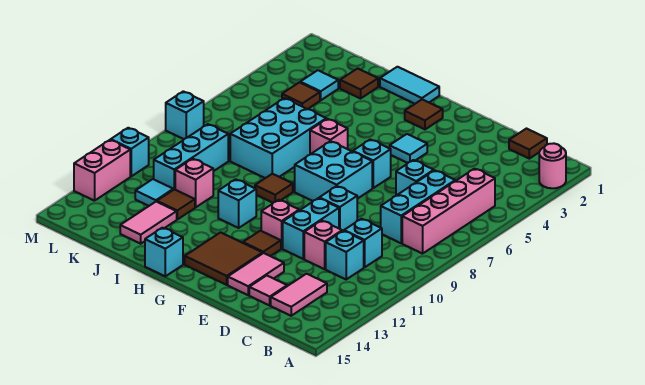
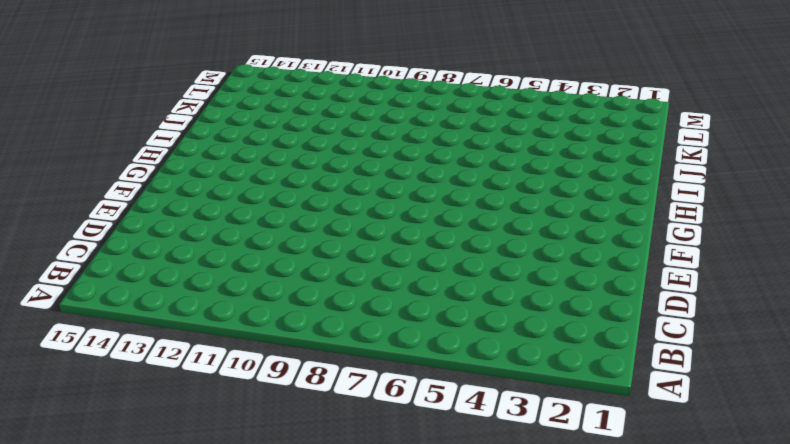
none -> pink 1x1 round brick [539,143,566,188]
none -> pink 1x4 brick [402,169,495,254]
none -> brown 1x1 tile [509,129,547,159]
none -> cyan 1x3 brick [381,170,455,243]

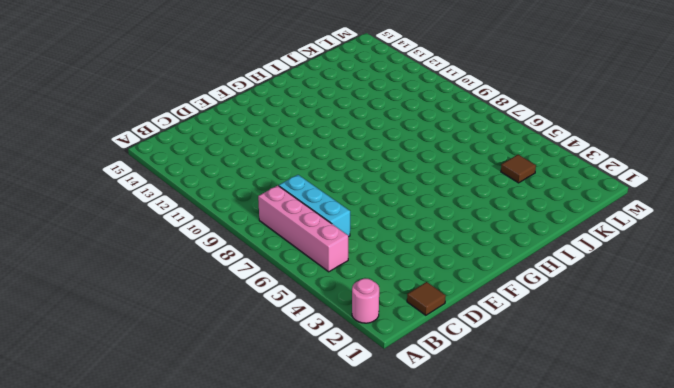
none -> cyan 1x1 brick [344,219,382,267]
none -> cyan 1x1 brick [326,231,364,279]
none -> pink 1x2 tile [271,274,327,316]
none -> cyan 1x1 brick [396,160,434,196]

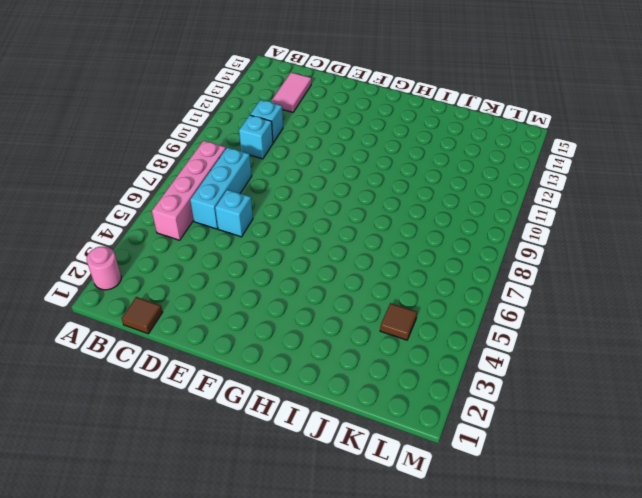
none -> pink 1x1 brick [304,221,342,269]
none -> pink 1x1 tile [249,275,287,305]
none -> cyan 1x1 brick [320,186,357,231]
none -> cyan 1x2 brick [283,198,339,259]

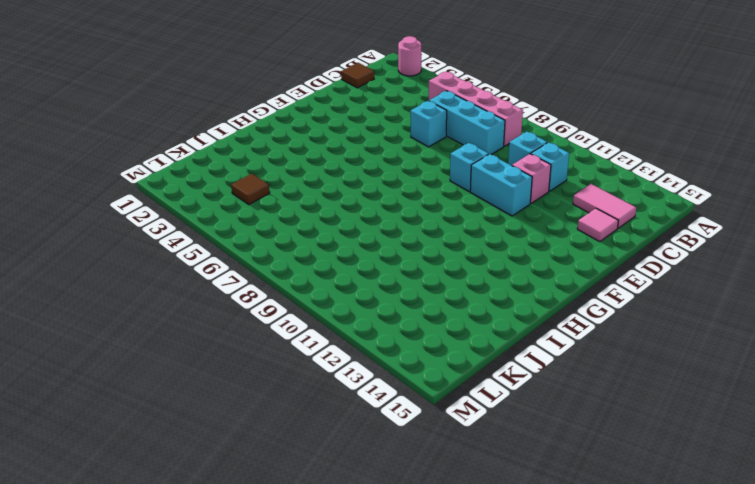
none -> pink 1x2 tile [228,253,284,295]
none -> cyan 1x1 tile [390,134,427,163]
none -> cyan 1x1 brick [353,139,391,188]
none -> cyan 2x2 brick [295,141,372,201]

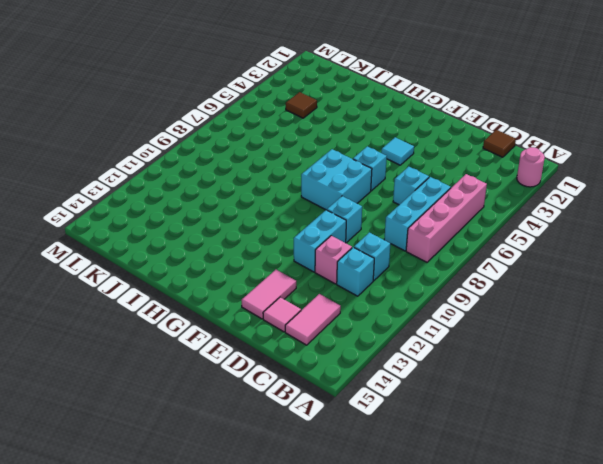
none -> pink 1x1 brick [261,200,299,249]
none -> brown 1x1 tile [243,231,281,256]
none -> brown 2x2 tile [185,232,263,285]
none -> brown 1x1 tile [405,99,443,129]

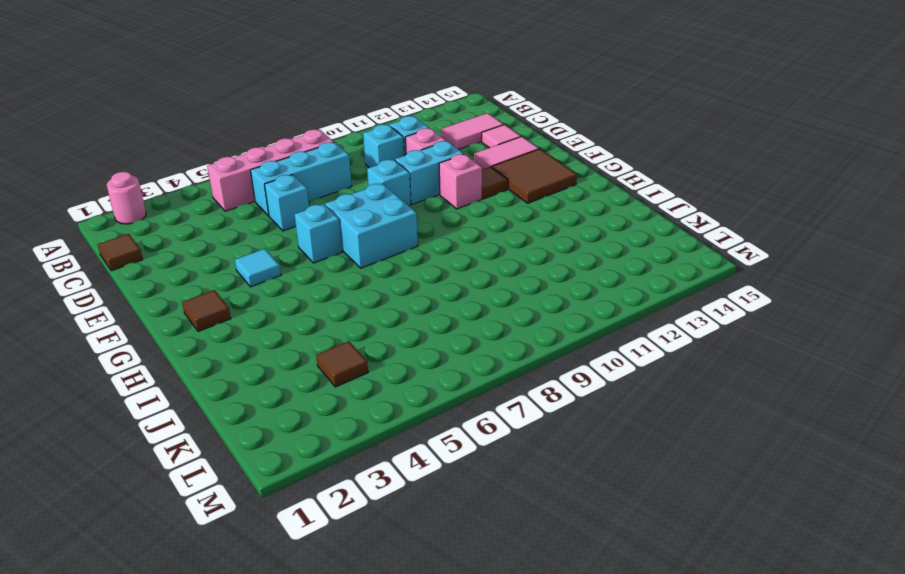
none -> cyan 1x2 tile [380,67,439,104]
none -> pink 1x1 brick [310,119,348,154]
none -> brown 1x1 tile [255,174,293,203]
none -> cyan 1x1 brick [218,179,256,228]

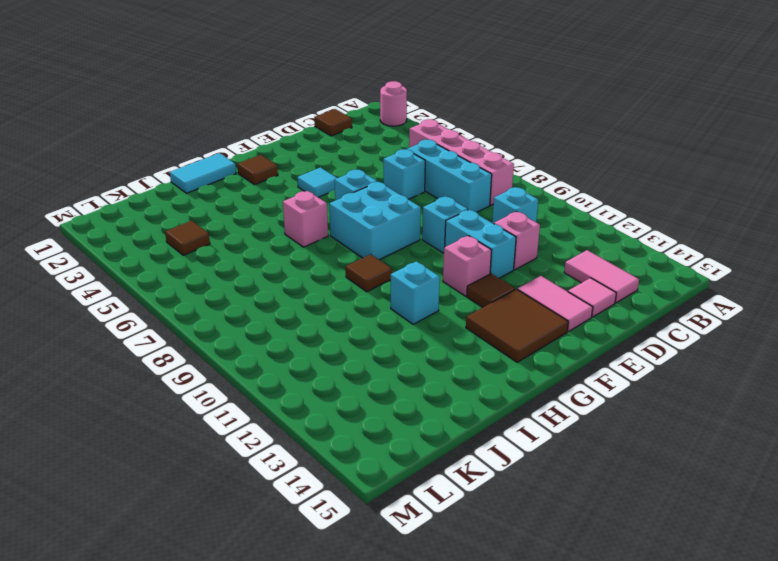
none -> cyan 1x1 brick [326,231,364,279]
none -> cyan 1x1 brick [145,228,183,276]
none -> cyan 2x3 brick [230,98,326,178]
none -> brown 1x1 tile [340,68,378,99]

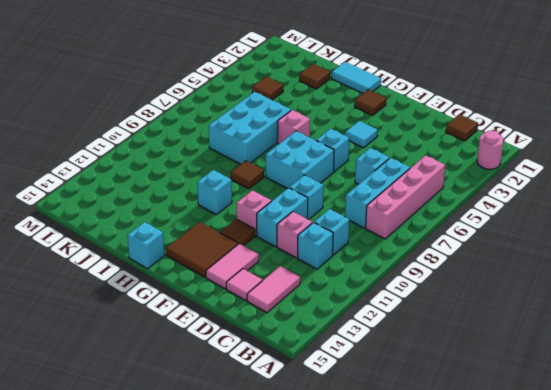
none -> pink 1x1 brick [175,159,213,207]
none -> brown 1x1 tile [157,189,195,219]
none -> pink 1x2 tile [120,202,177,244]
none -> cyan 1x1 tile [300,70,338,100]

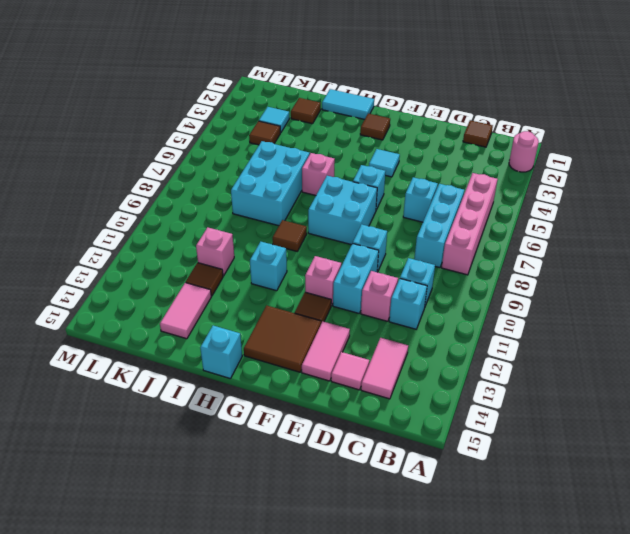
none -> cyan 1x3 brick [154,124,228,190]
none -> cyan 1x1 tile [135,179,173,206]
none -> cyan 1x1 brick [166,91,204,139]
none -> cyan 1x1 brick [111,128,149,176]

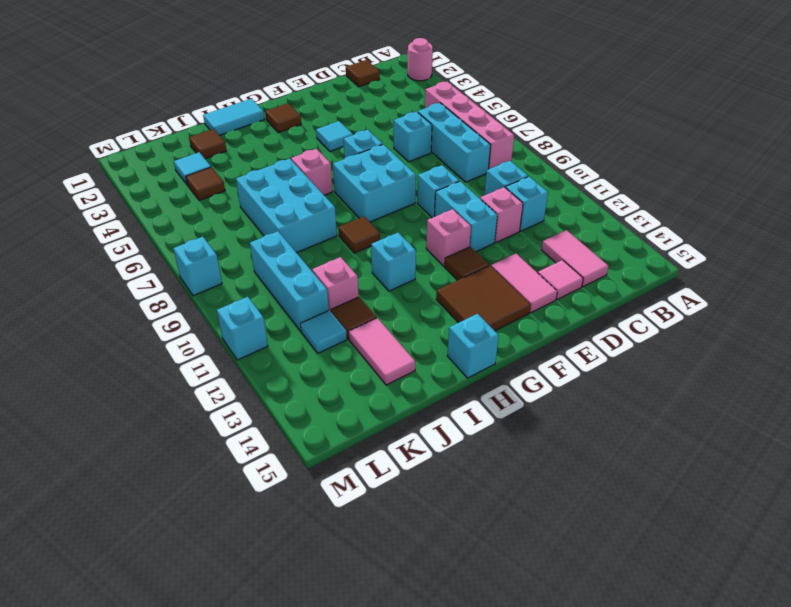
none -> pink 1x2 brick [74,140,130,201]

